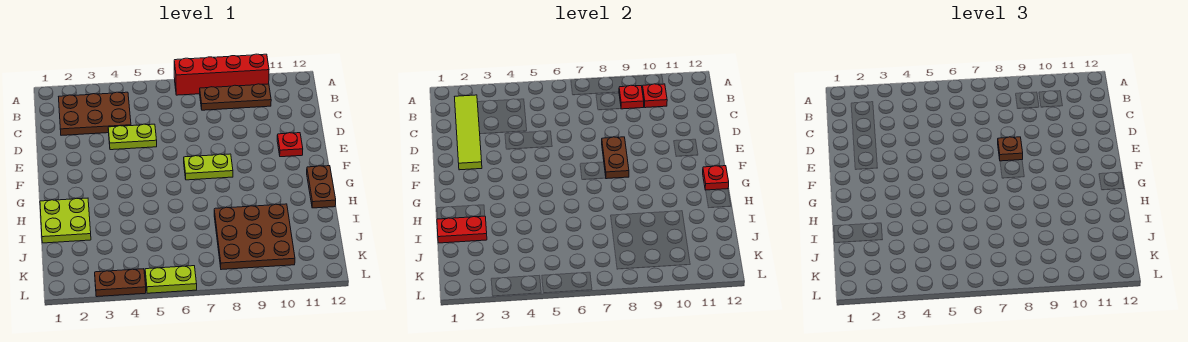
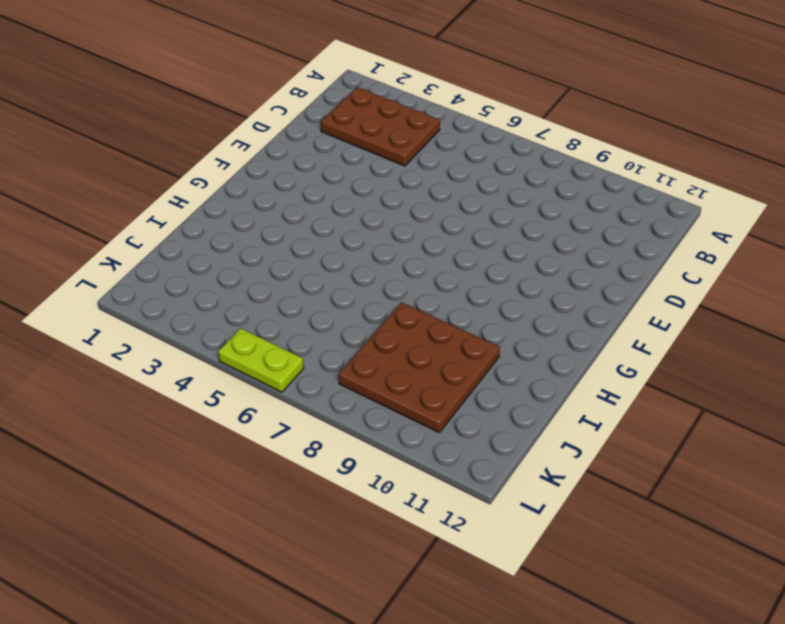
none -> red 1x4 brick [174,54,269,95]
none -> brown 1x3 plate [200,84,271,110]
none -> lime 1x2 plate [108,124,157,150]

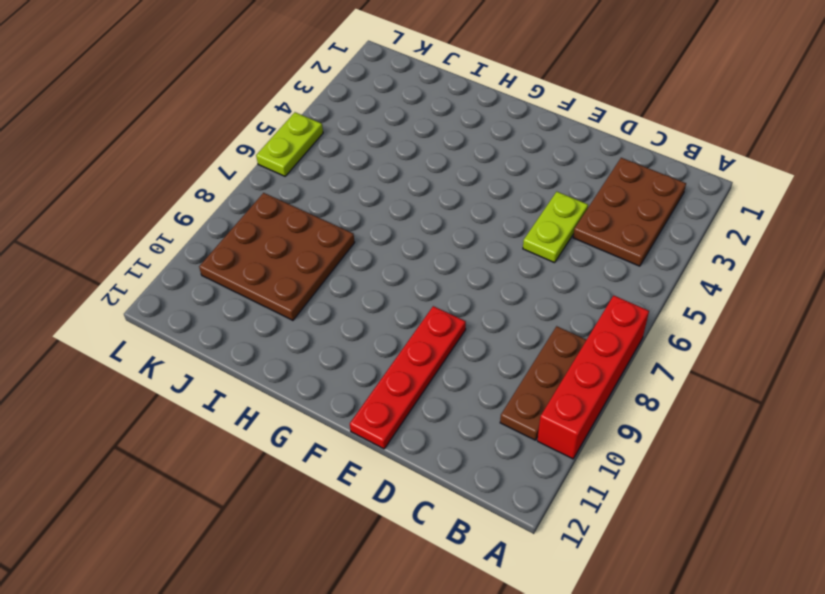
red 1x4 plate [350,306,466,449] -> red 1x1 plate [277,133,303,157]
none -> lime 1x2 plate [184,154,233,180]
none -> brown 1x2 plate [307,166,336,208]
none -> lime 2x2 plate [40,198,91,243]

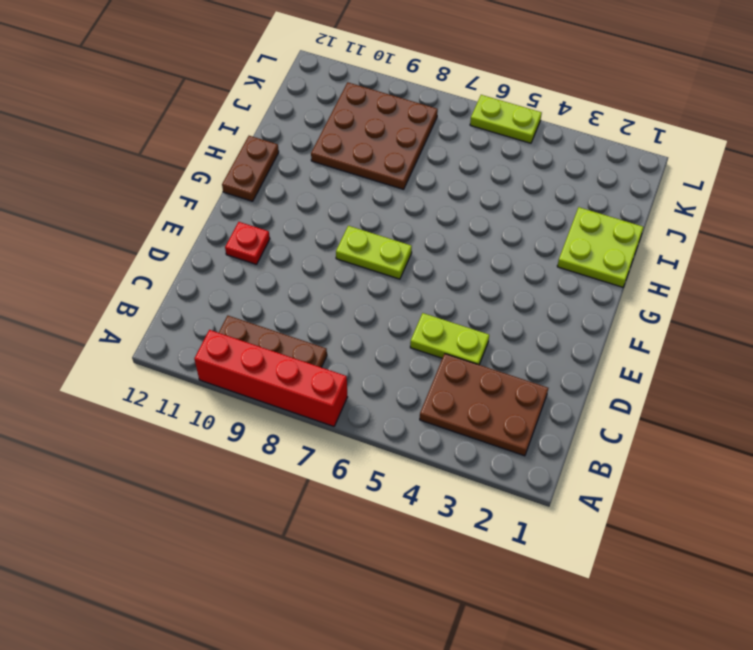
none -> brown 1x2 plate [95,269,146,297]
none -> lime 1x4 tile [455,95,482,170]
none -> red 1x1 plate [619,85,644,109]

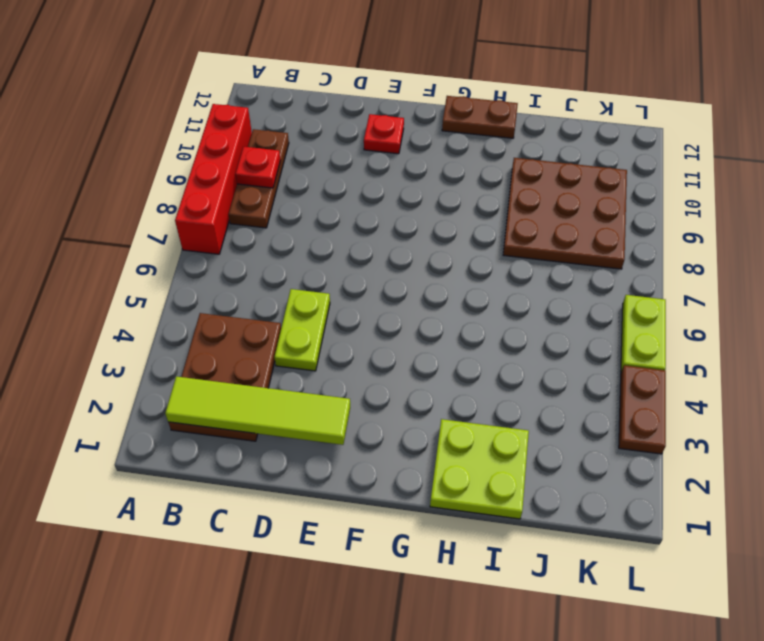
none -> lime 1x2 plate [184,154,233,180]
none -> red 1x1 plate [642,84,667,108]
none -> brown 1x2 plate [602,137,629,179]

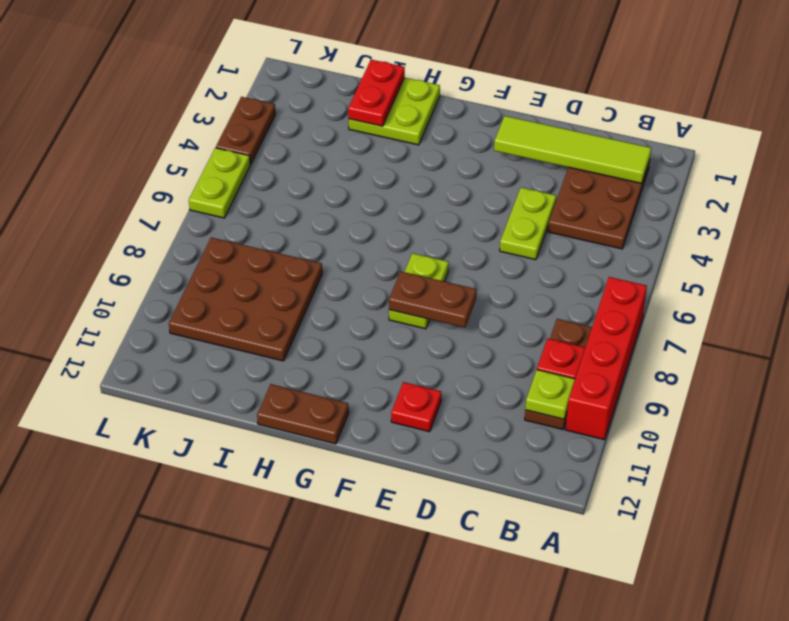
lime 1x1 plate [525,370,575,419] -> red 1x1 plate [642,84,667,108]
none -> red 1x1 plate [703,166,729,190]
none -> brown 1x1 plate [998,137,1023,161]

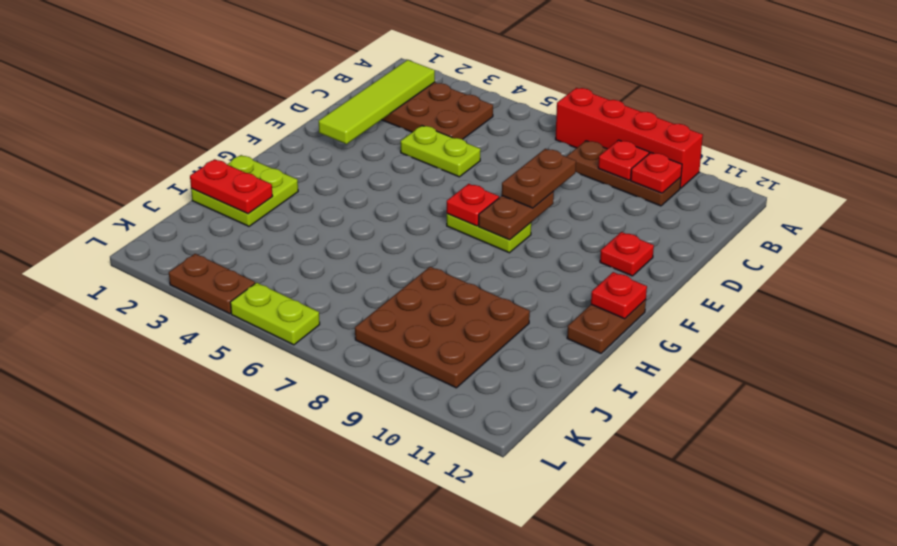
brown 1x2 plate [502,149,576,208] -> brown 1x1 plate [998,137,1023,161]
red 1x1 plate [447,184,499,226] -> none

